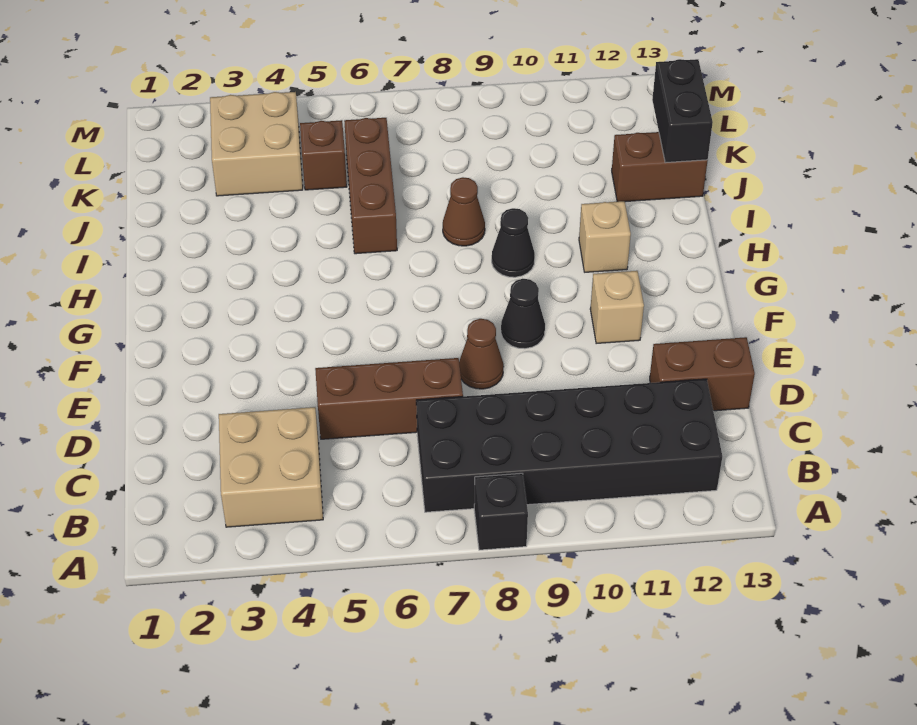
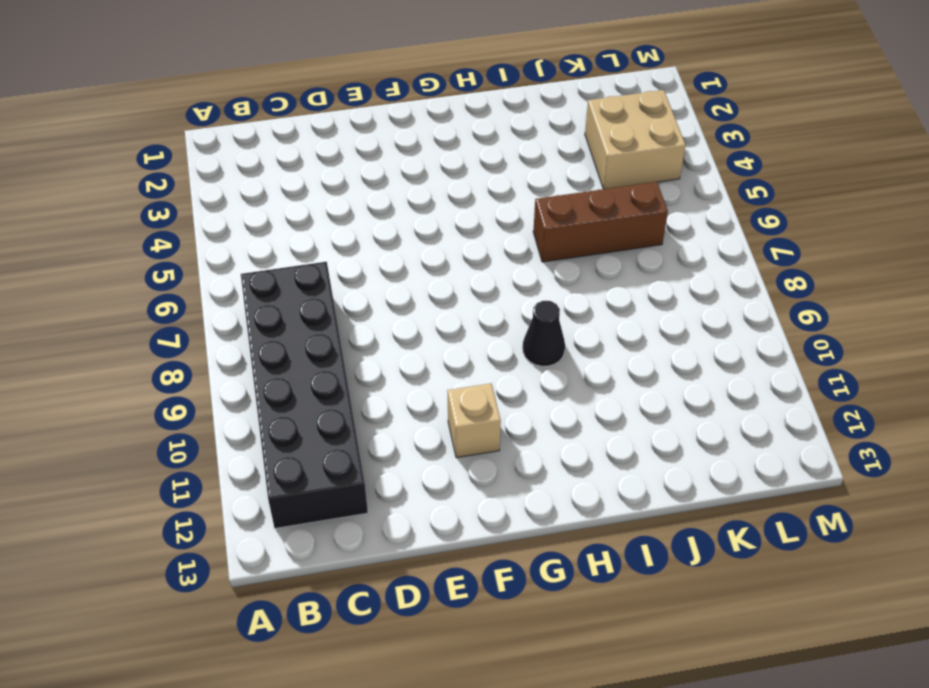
none -> black 1x1 brick [474,473,528,550]
none -> tan 2x2 brick [219,407,323,527]
none -> brown 1x3 brick [315,358,463,439]

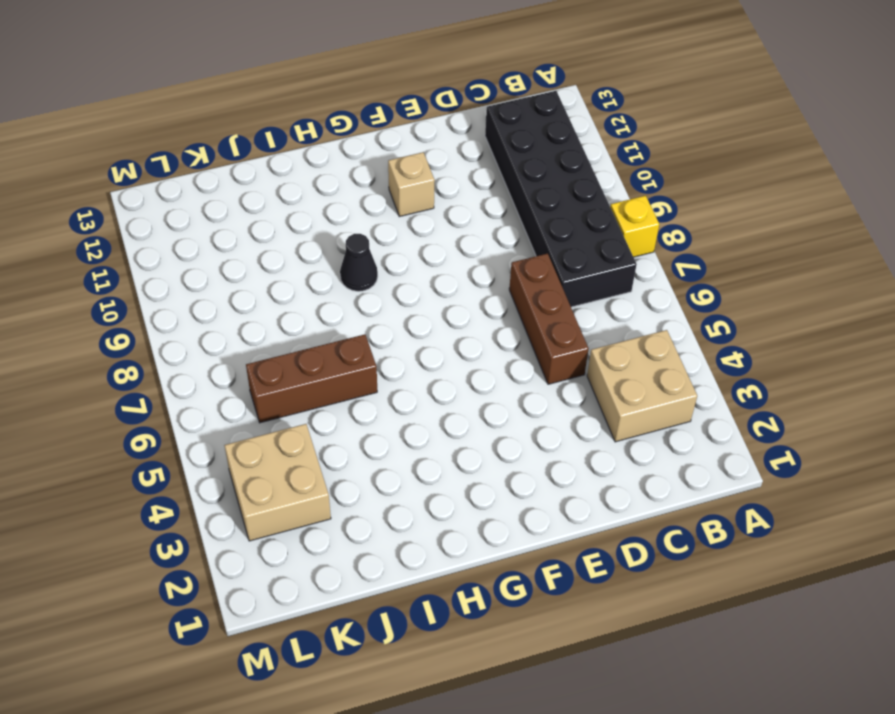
yellow 1x1 brick [610,196,659,257] -> black 1x1 brick [474,473,528,550]
none -> brown 1x2 brick [650,337,755,411]
none -> brown 1x1 cone [459,319,504,389]
none -> black 1x1 cone [501,279,545,349]

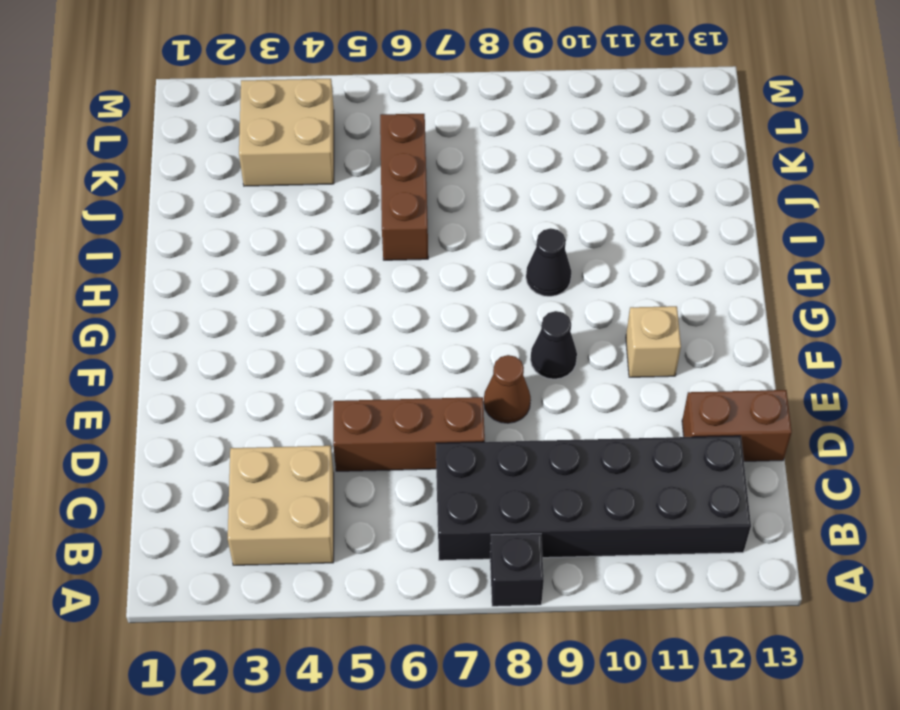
none -> tan 1x1 brick [579,201,631,272]
none -> brown 1x1 cone [443,177,485,246]
none -> brown 1x2 brick [612,132,708,202]

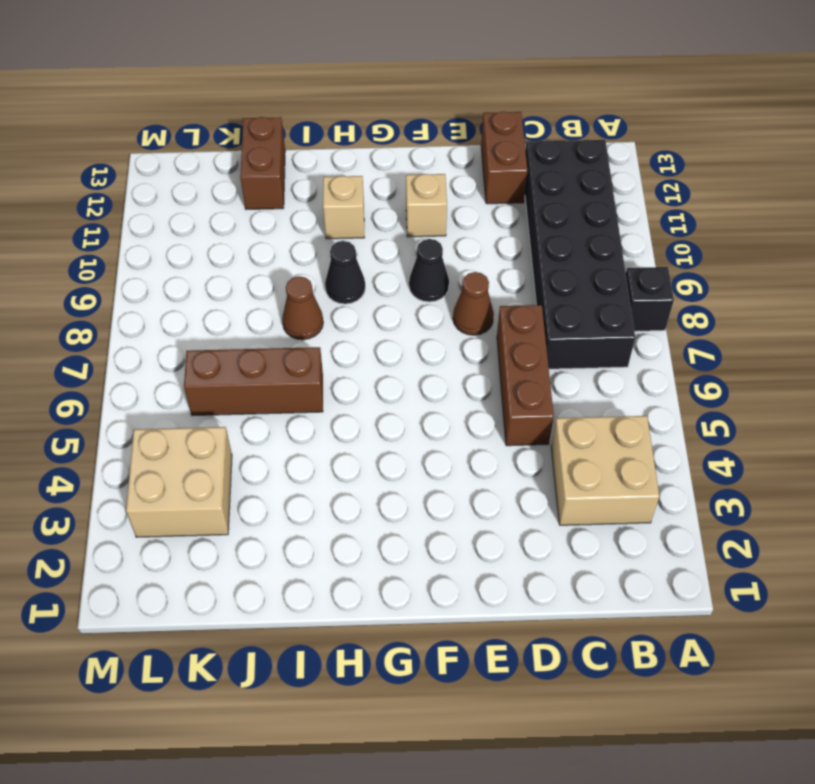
none -> brown 1x1 brick [300,120,347,190]
none -> black 1x2 brick [652,59,713,163]

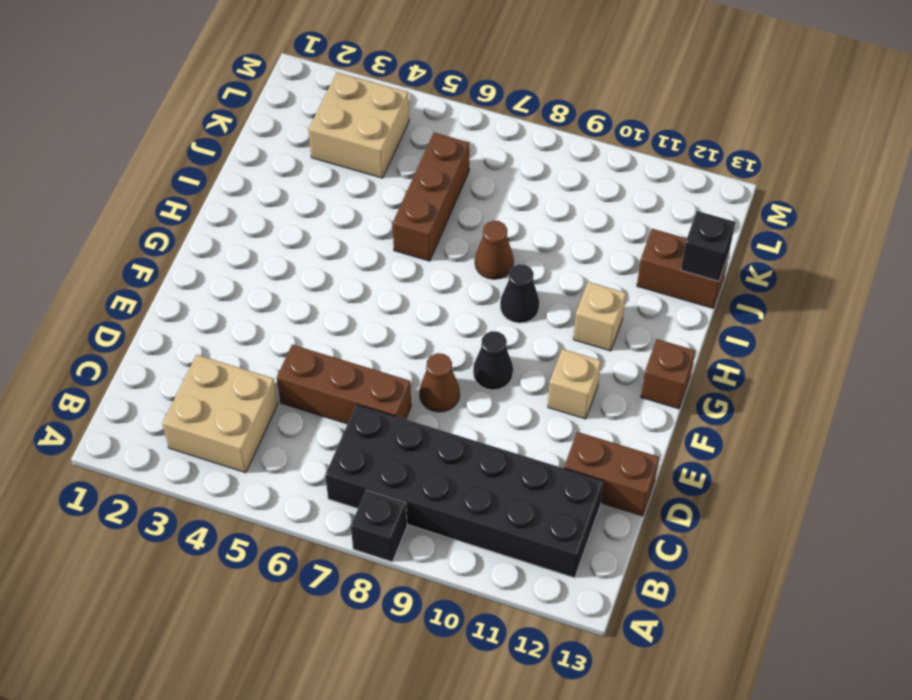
brown 1x1 brick [641,339,695,409] -> brown 1x1 brick moved to [300,120,347,190]
black 1x1 brick [681,211,735,281] -> black 1x2 brick [652,59,713,163]

